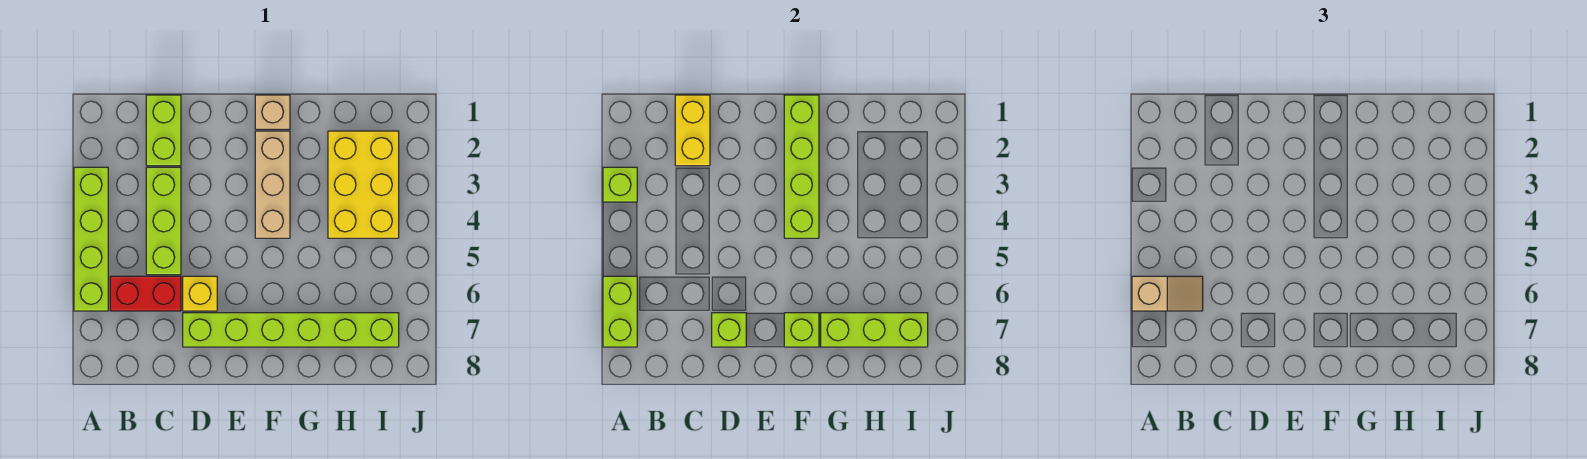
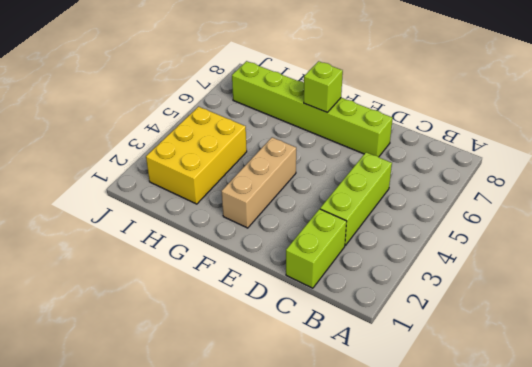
none -> lime 1x4 brick [74,167,108,311]
none -> red 1x2 brick [110,276,181,311]
none -> yellow 1x1 brick [183,276,217,311]

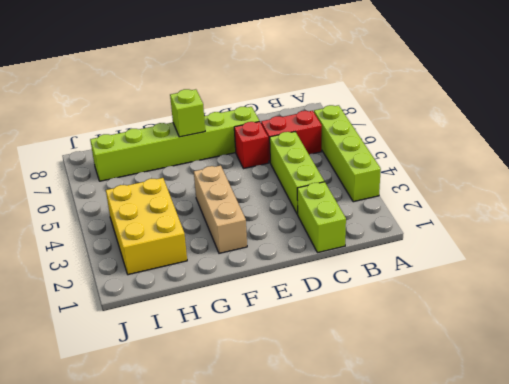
red 1x1 brick [234,121,269,169] -> yellow 1x1 brick [183,276,217,311]
none -> tan 1x1 brick [255,95,290,129]
none -> lime 1x1 brick [603,167,637,202]
none -> lime 1x2 brick [603,276,637,347]

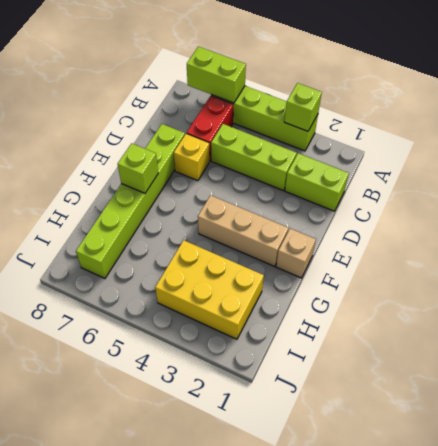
none -> yellow 1x2 brick [675,95,710,166]
none -> lime 1x1 brick [712,313,746,347]
none -> lime 1x4 brick [784,95,819,238]

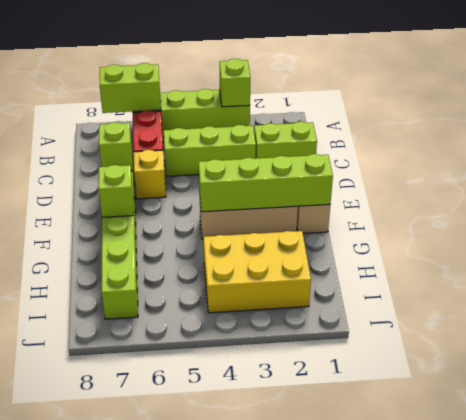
none -> yellow 1x2 brick [675,95,710,166]
none -> lime 1x3 brick [821,313,928,347]
none -> tan 1x2 slope [1132,276,1203,311]

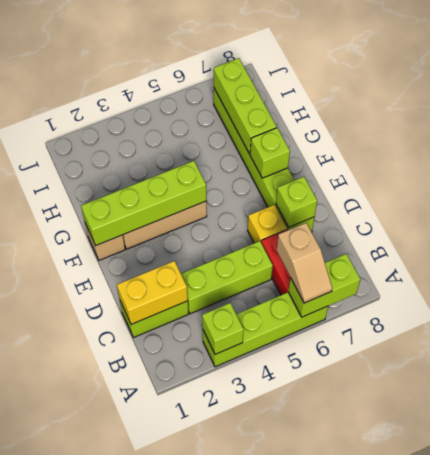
tan 1x2 slope [277,223,332,303] -> tan 1x2 slope turned to [1132,276,1203,311]
none -> yellow 2x3 brick [328,131,399,238]

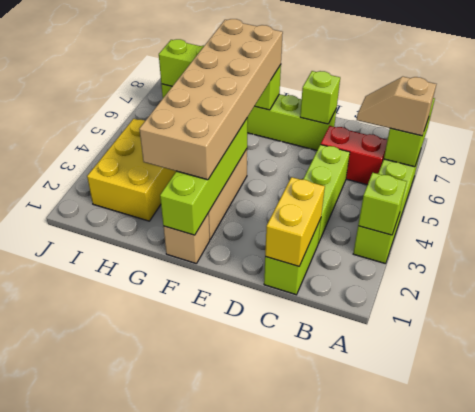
tan 2x6 brick [139,19,283,180] -> none
none -> yellow 1x1 brick [183,276,217,311]

